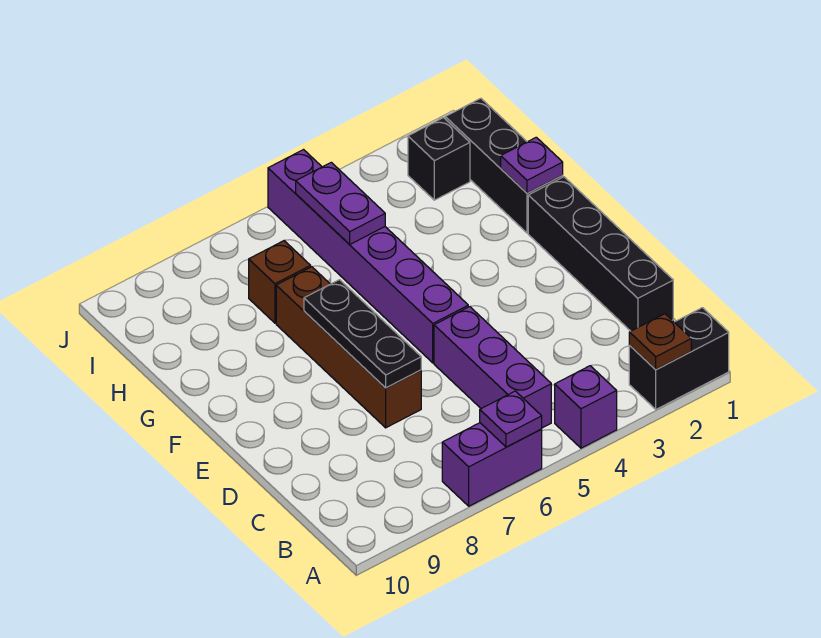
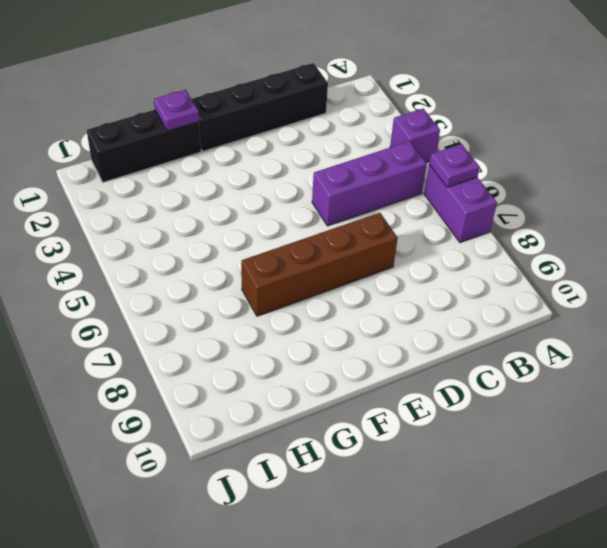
none -> black 1x2 brick [629,308,729,409]
none -> purple 1x6 brick [268,150,468,363]
none -> brown 1x1 brick [249,241,311,323]

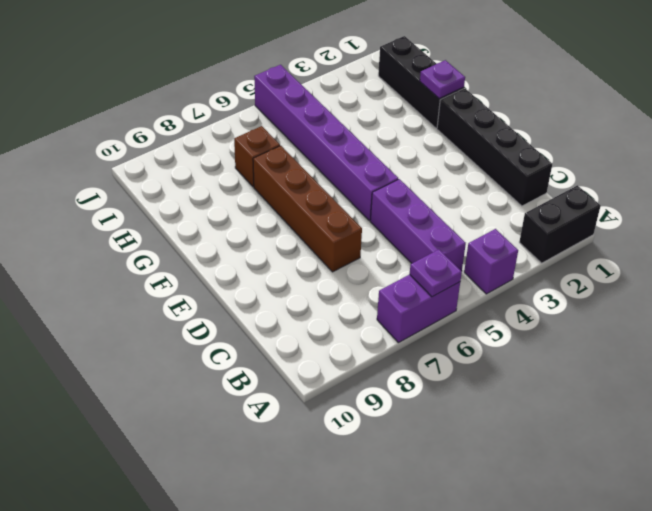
none -> black 1x1 brick [408,118,470,200]
none -> brown 1x1 plate [629,314,691,370]
none -> black 1x3 plate [304,280,421,388]

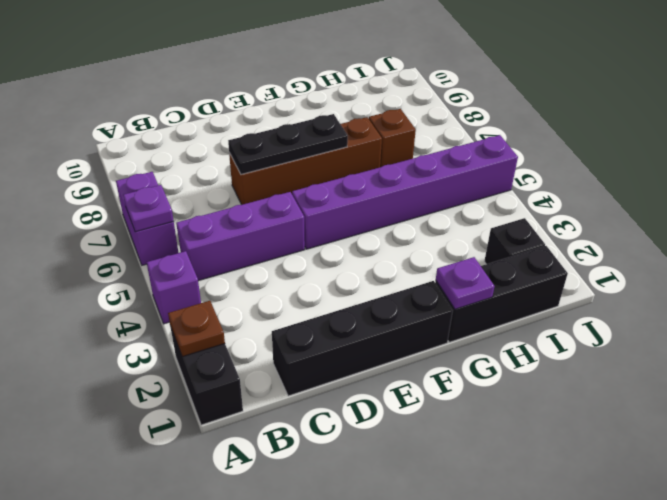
none -> purple 1x2 plate [296,162,385,244]

